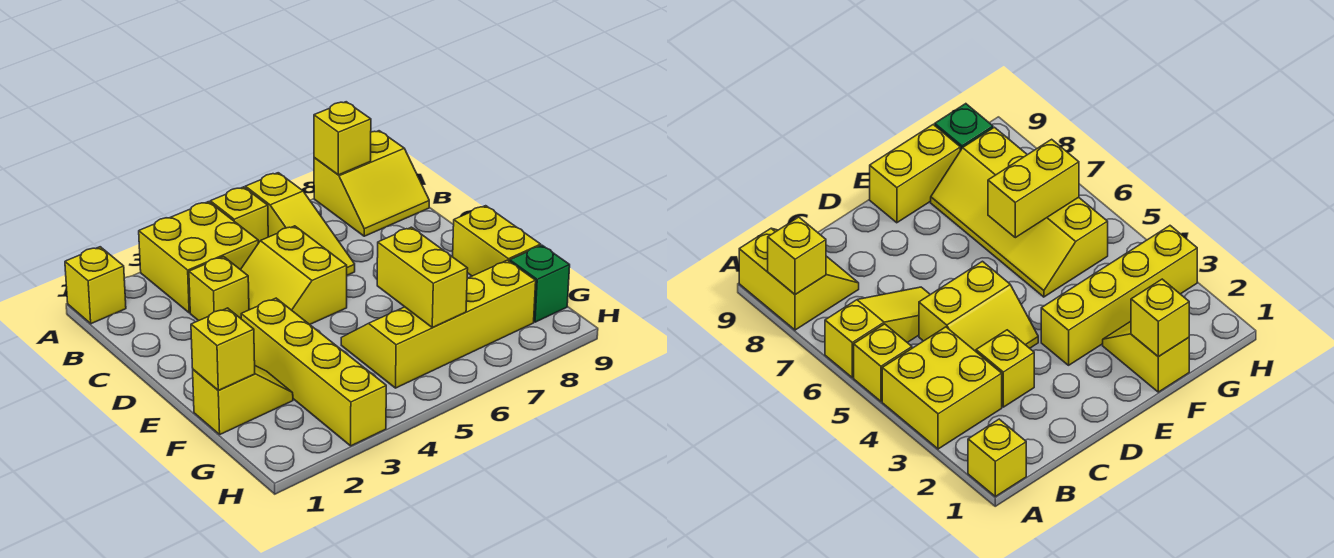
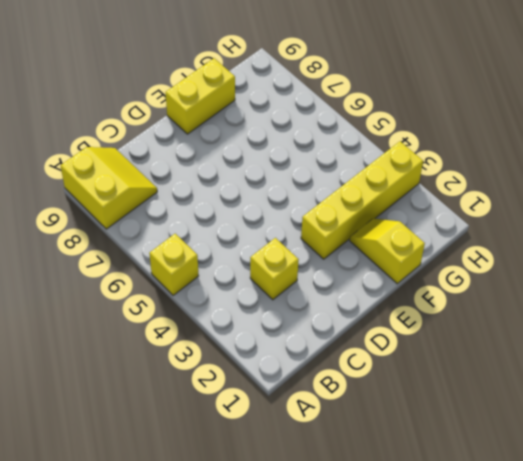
none -> yellow 1x1 brick [65,247,126,324]
none -> yellow 2x2 brick [139,202,258,313]
none -> yellow 1x3 slope [245,173,355,275]

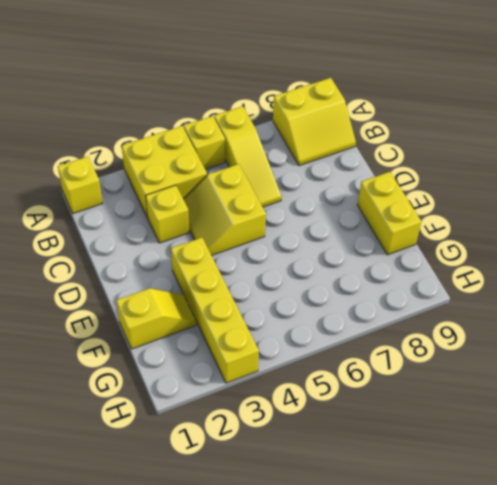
none -> yellow 2x4 slope [341,260,536,388]
none -> green 1x1 brick [510,245,570,322]
none -> yellow 1x1 brick [314,102,371,175]

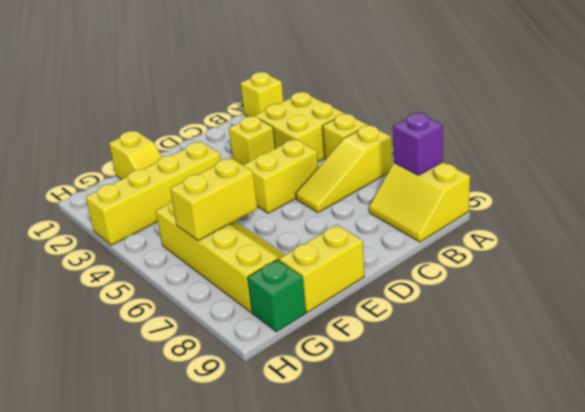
purple 1x1 brick [393,113,443,175] -> yellow 1x1 brick [314,102,371,175]
none -> yellow 1x1 brick [191,308,255,390]

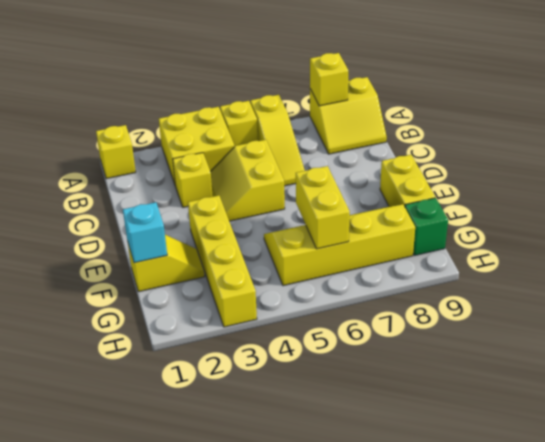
cyan 1x1 brick [123,202,167,263] -> yellow 1x1 brick [191,308,255,390]

